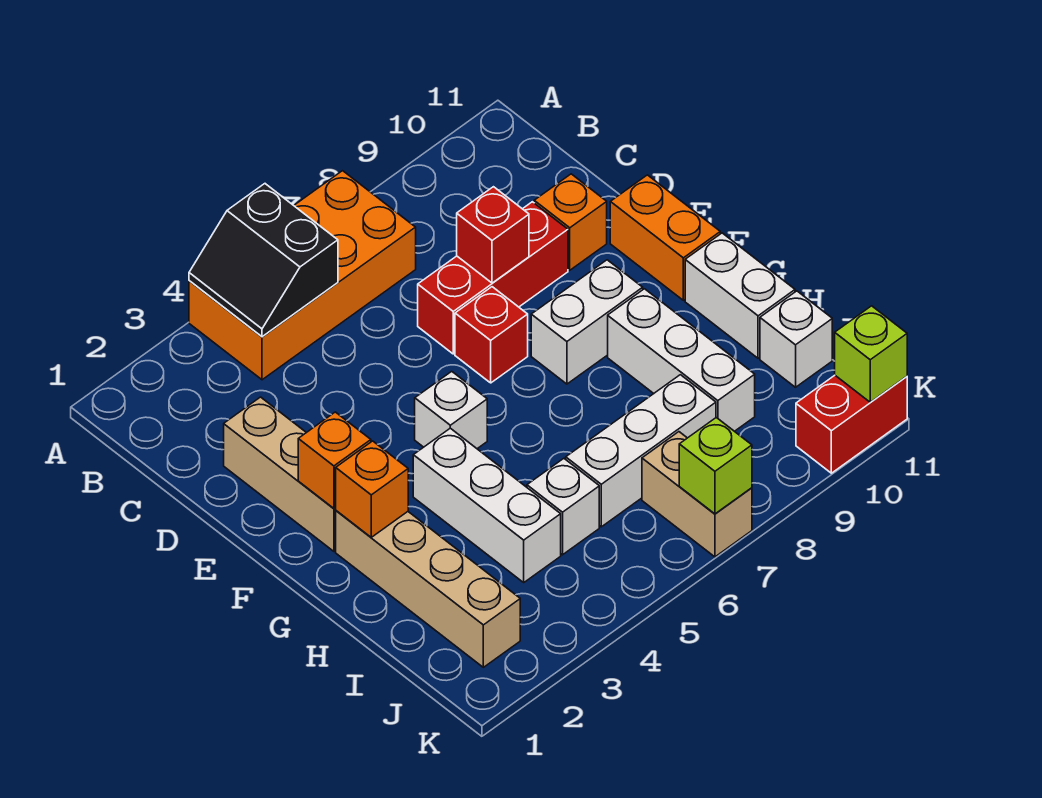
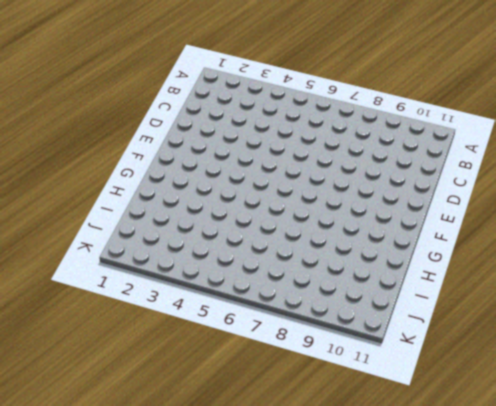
none -> orange 2x4 brick [189,171,416,380]
none -> tan 1x3 brick [224,397,336,551]
none -> red 1x3 brick [418,202,568,354]

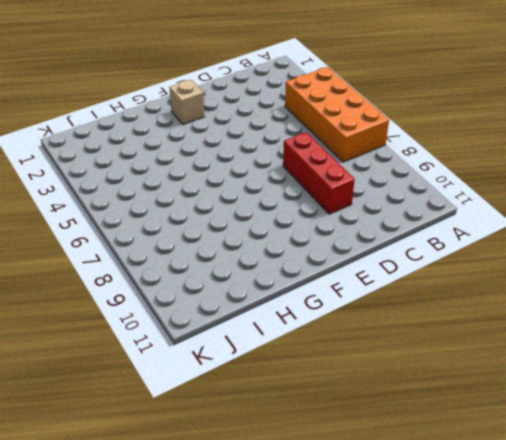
tan 1x1 brick [169,80,204,125] -> tan 1x3 brick [224,397,336,551]
none -> orange 1x1 brick [534,174,607,270]
none -> red 1x1 brick [455,287,528,383]
none -> orange 1x2 brick [610,175,720,300]

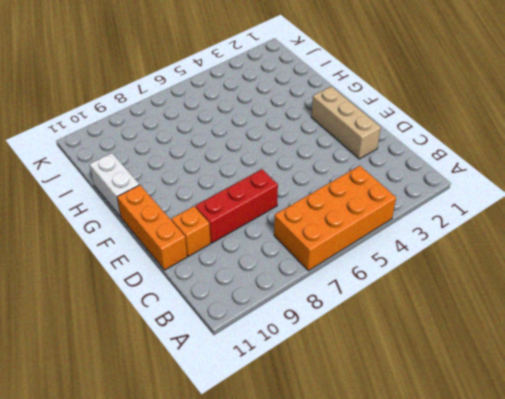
orange 1x3 brick [117,185,187,270] -> orange 1x2 brick [610,175,720,300]
none -> red 1x1 brick [455,287,528,383]
none -> white 1x1 brick [415,371,487,449]
none -> white 1x2 brick [531,260,643,384]

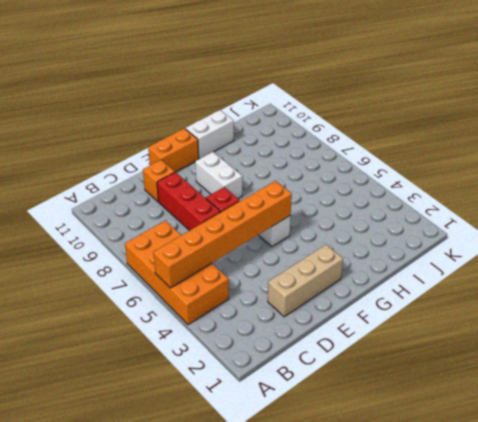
orange 1x6 brick [153,181,292,288] -> black 2x2 slope [189,184,338,337]
none -> tan 1x4 brick [336,511,520,667]
none -> white 1x3 brick [413,428,561,582]
none -> white 1x3 brick [608,289,755,431]

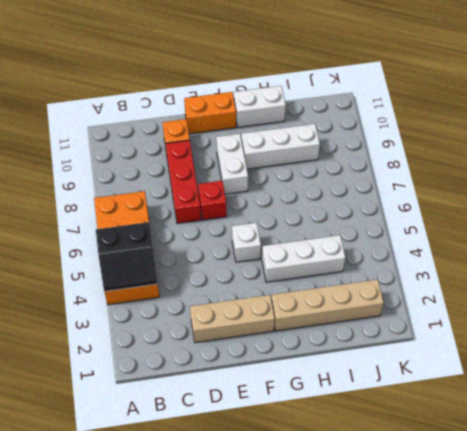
none -> white 1x1 brick [527,459,599,555]
none -> white 1x3 brick [566,375,716,527]
none -> white 1x1 brick [760,291,832,387]

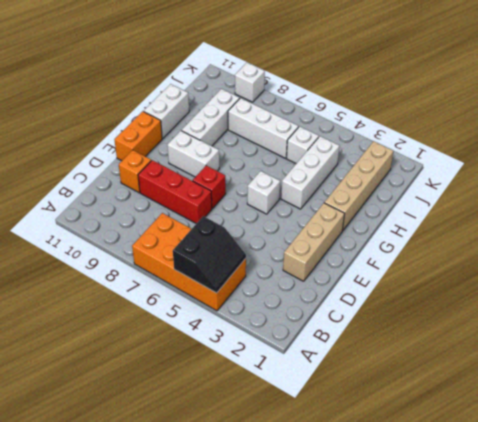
white 1x1 brick [235,63,265,102] -> white 1x1 brick moved to [760,291,832,387]
none -> tan 1x2 brick [642,432,752,557]
none -> red 1x2 brick [796,375,907,473]
none -> red 1x1 brick [457,187,529,283]

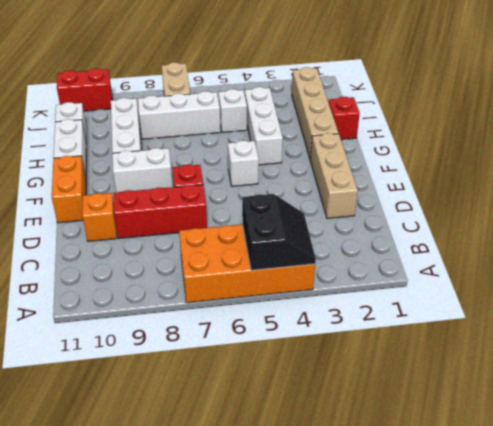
red 1x1 brick [328,96,360,140] -> red 1x1 brick moved to [457,187,529,283]
none -> orange 1x1 brick [298,412,371,508]
none -> orange 1x1 brick [336,441,408,537]
none -> lime 1x1 brick [679,417,752,514]

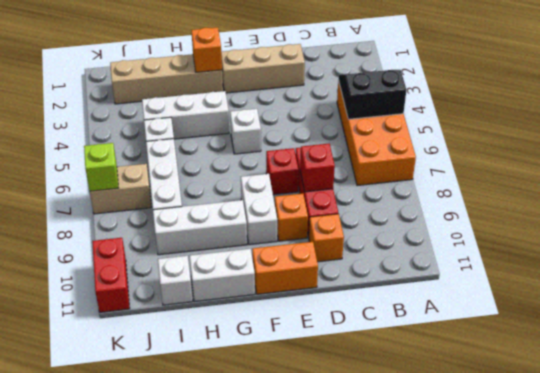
orange 1x1 brick [275,194,308,241] -> orange 1x1 brick moved to [298,412,371,508]
none -> lime 1x1 brick [835,306,907,402]

